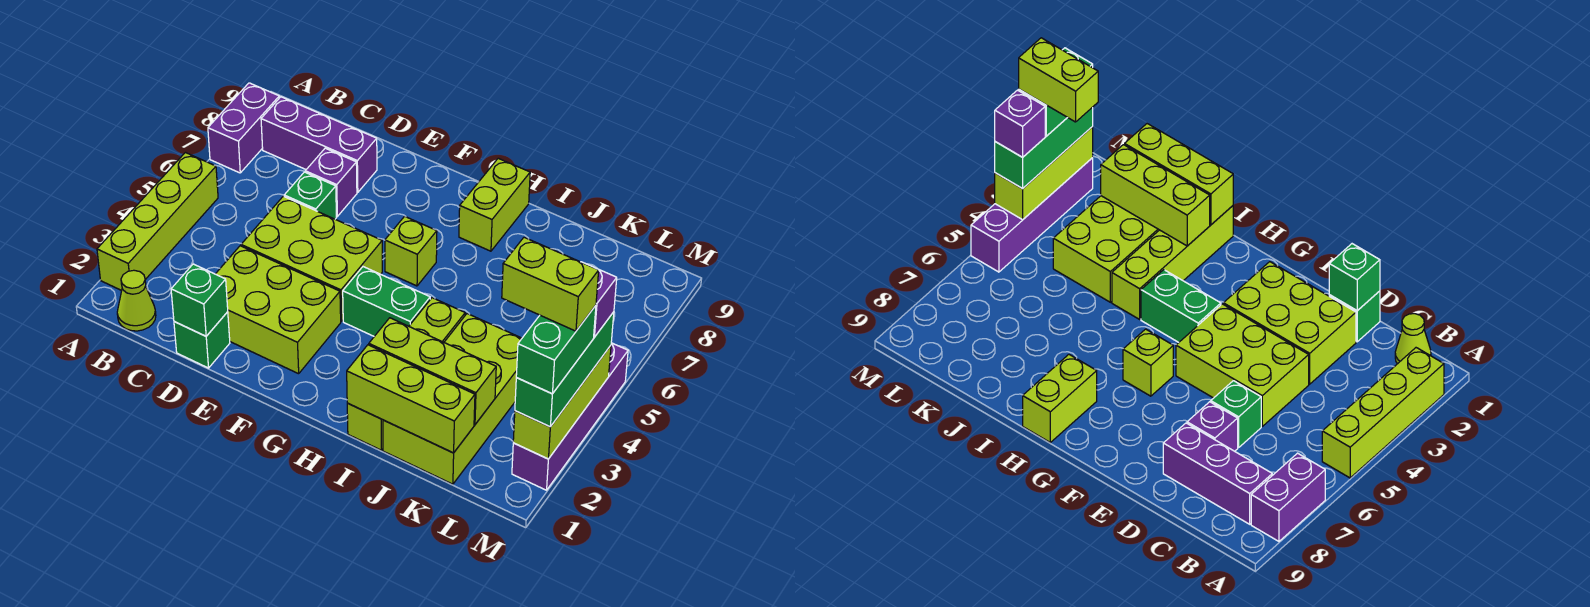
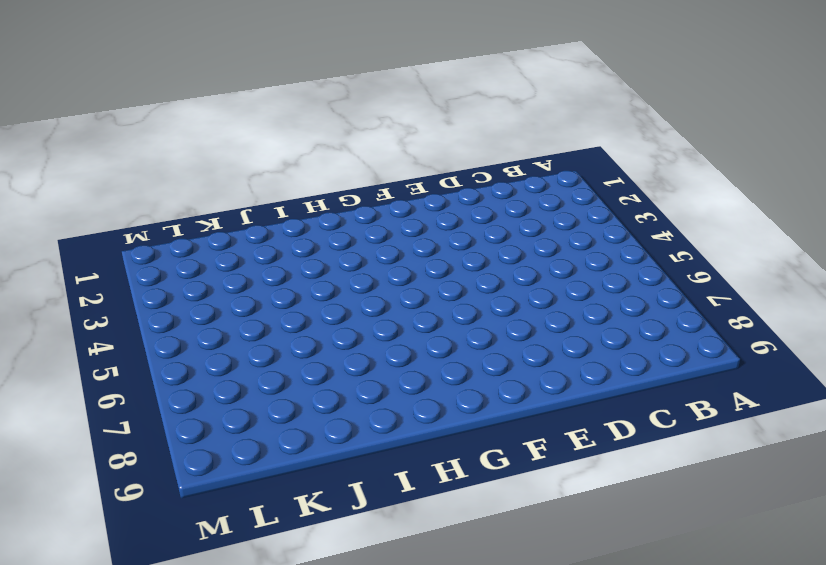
none -> lime 1x4 brick [97,153,218,291]
none -> purple 1x2 brick [208,83,279,173]
none -> lime 1x1 cone [117,270,156,331]

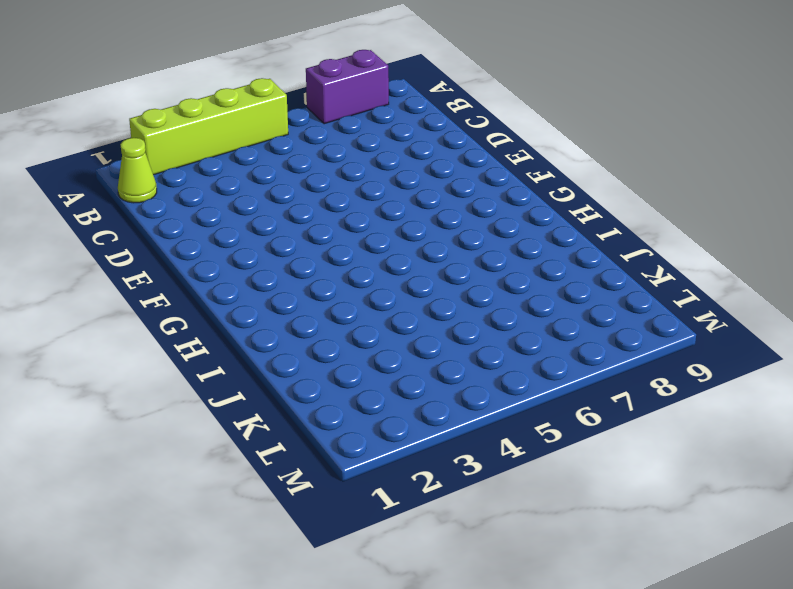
none -> purple 1x3 brick [261,97,377,192]
none -> green 1x1 brick [174,312,230,368]
none -> lime 2x3 brick [216,246,341,374]

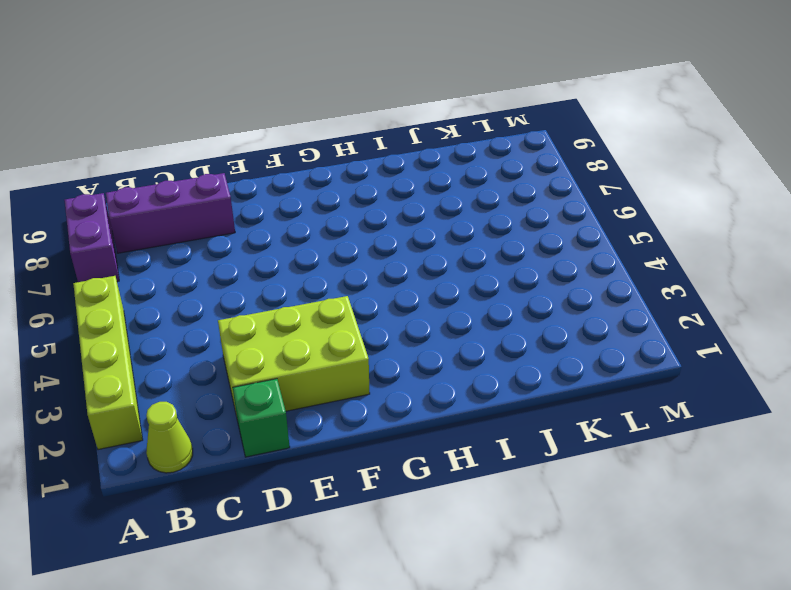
none -> lime 2x3 brick [241,196,382,321]
none -> green 1x1 brick [284,172,337,219]
none -> purple 1x1 brick [305,148,357,216]

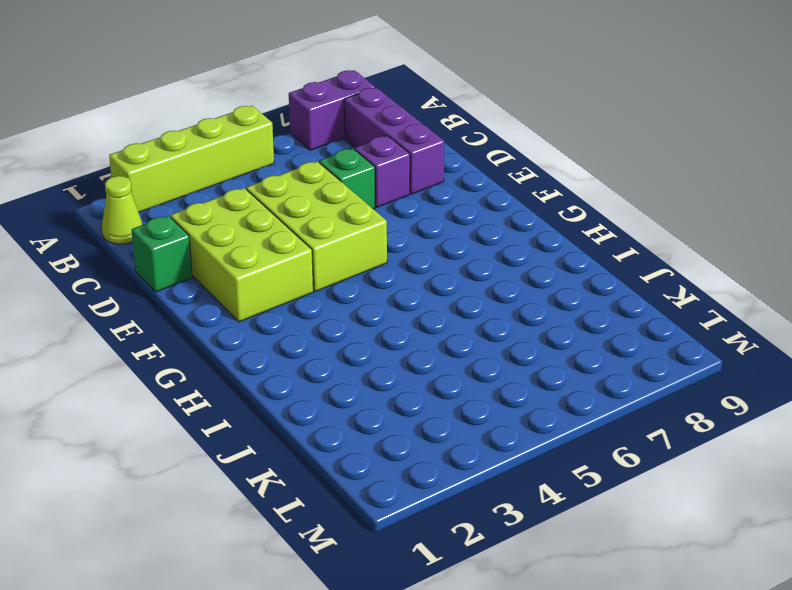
none -> green 1x2 brick [343,267,430,336]
none -> lime 1x1 brick [385,216,437,286]
none -> lime 1x2 brick [459,158,530,251]

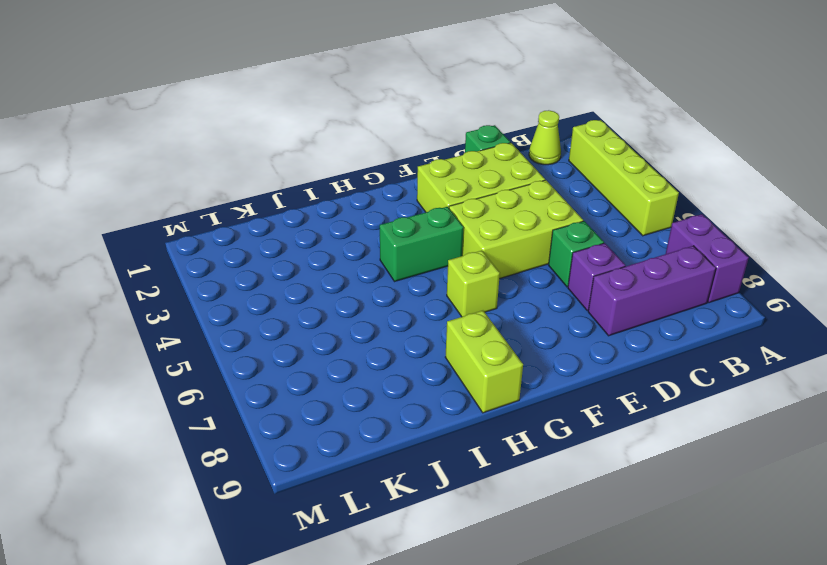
none -> lime 1x4 brick [347,298,465,450]
none -> lime 2x4 brick [383,314,522,484]
none -> purple 1x4 brick [512,343,628,490]

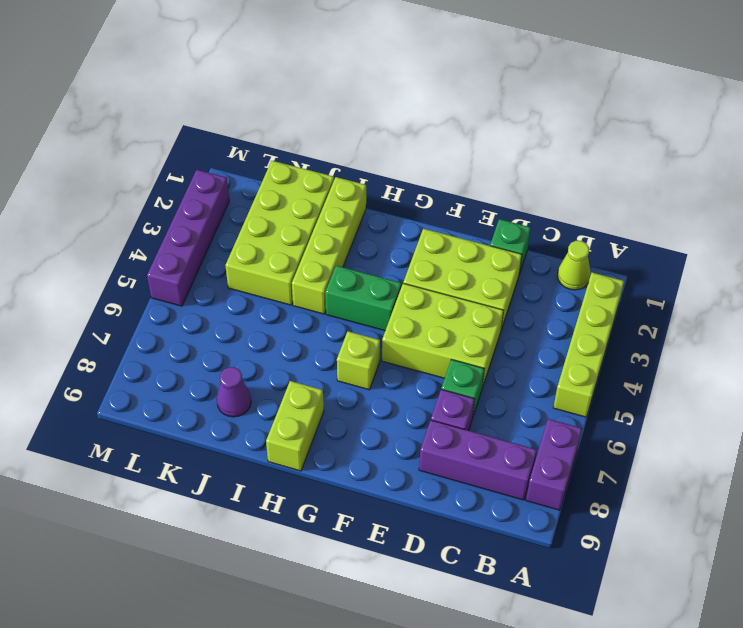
purple 1x1 cone [217,367,251,417] -> none
none -> green 1x1 brick [171,264,228,336]
none -> lime 1x3 brick [347,345,475,453]
none -> lime 1x3 brick [369,318,496,425]

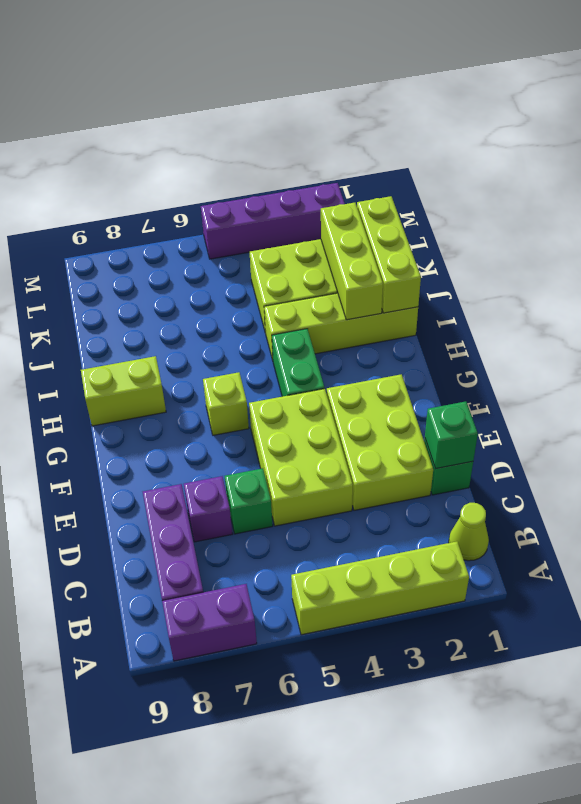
none -> lime 1x3 brick [513,346,611,459]
none -> green 1x3 brick [515,312,614,427]
none -> green 1x2 brick [516,305,596,394]

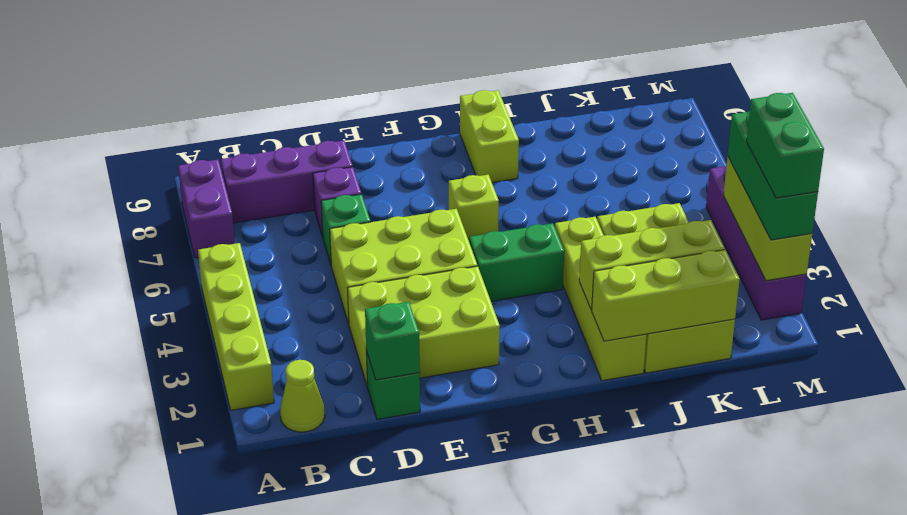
none -> purple 1x1 brick [582,262,617,337]
none -> lime 1x2 brick [502,237,599,331]

